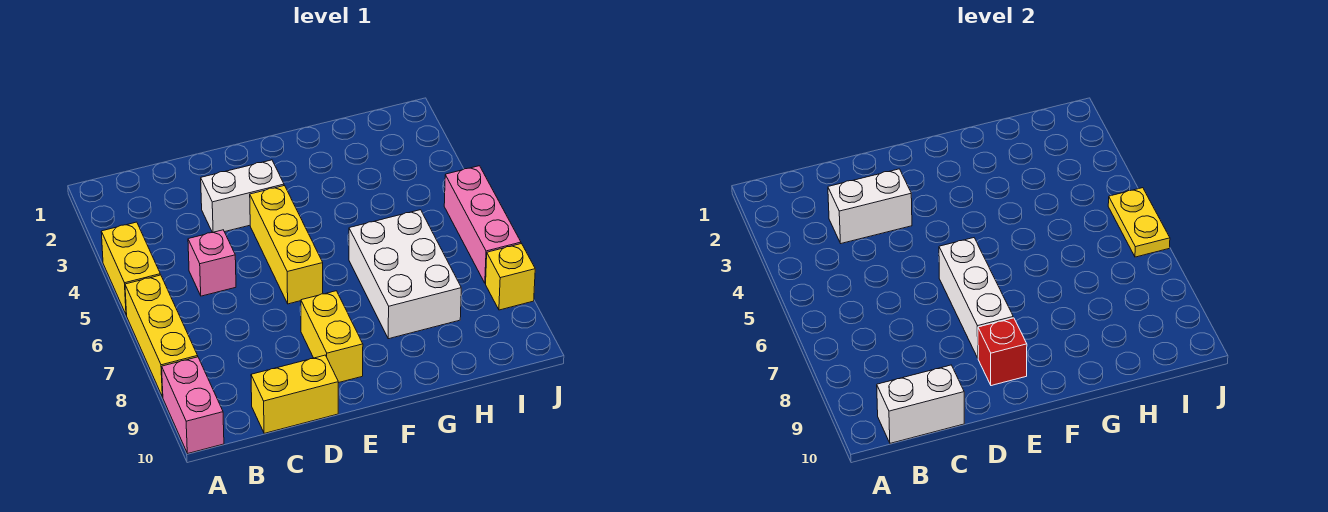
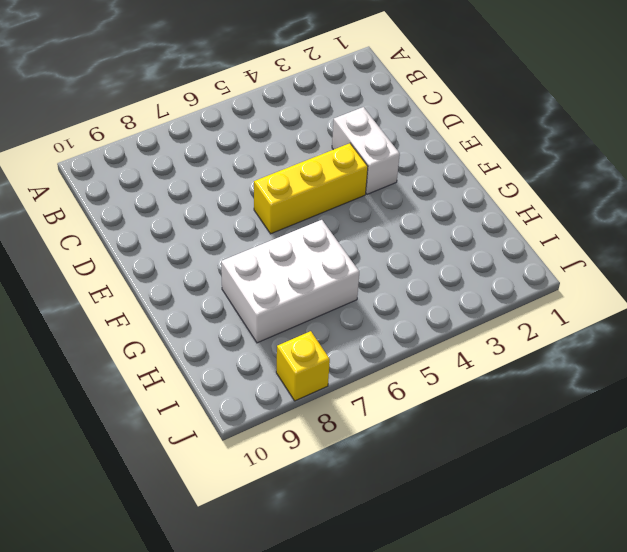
none -> yellow 1x2 brick [101,222,160,315]
none -> yellow 1x3 brick [125,275,198,397]
none -> pink 1x2 brick [162,357,224,453]

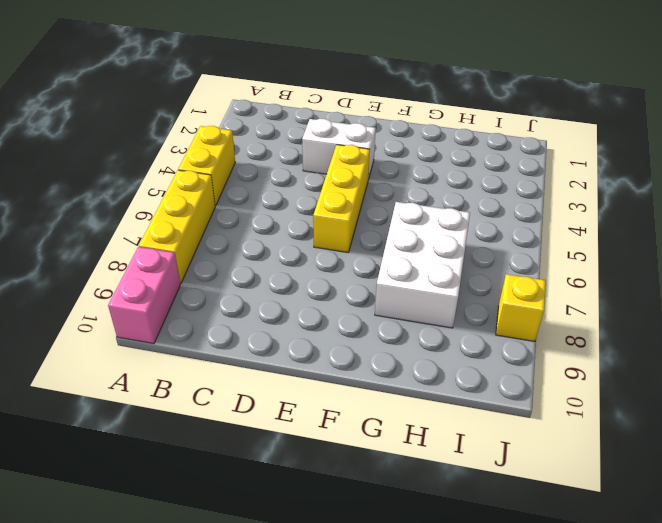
none -> pink 1x1 brick [188,230,236,296]
none -> yellow 1x2 brick [251,355,338,433]
none -> yellow 1x2 brick [301,291,363,383]

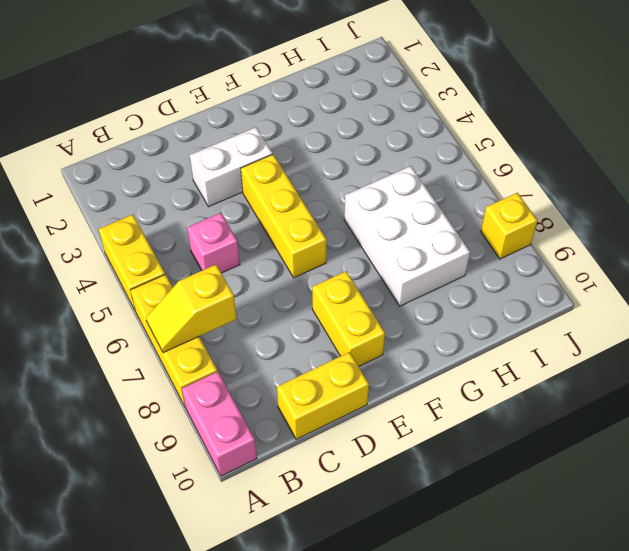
yellow 1x2 slope [146,265,237,353] -> none
none -> pink 1x3 brick [444,166,521,283]
none -> white 1x2 brick [877,365,964,443]
none -> white 1x2 brick [828,169,912,243]

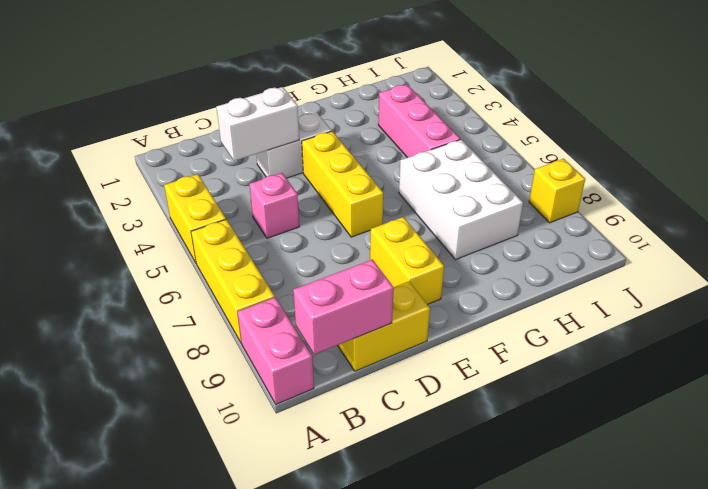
pink 1x2 brick [293,260,394,355] -> white 1x2 brick [877,365,964,443]
pink 1x3 brick [378,84,460,158] -> pink 1x3 brick moved to [444,166,521,283]
none -> white 1x3 brick [939,238,1013,358]
none -> red 1x1 brick [978,318,1027,386]
none -> yellow 1x2 plate [1108,188,1170,257]

